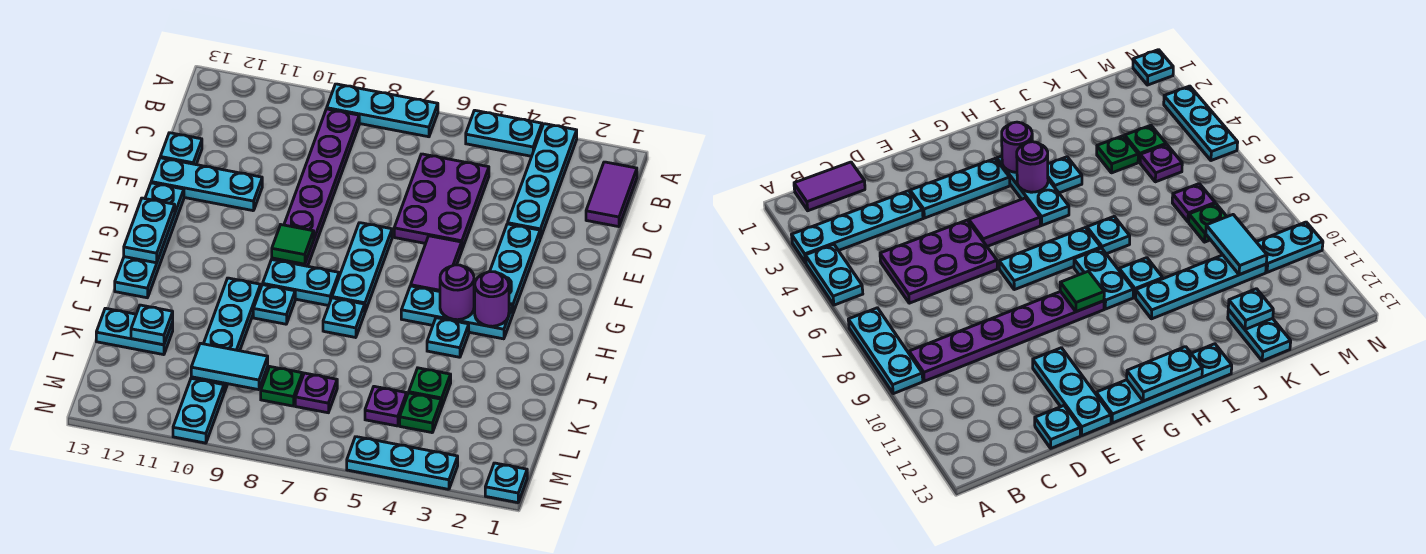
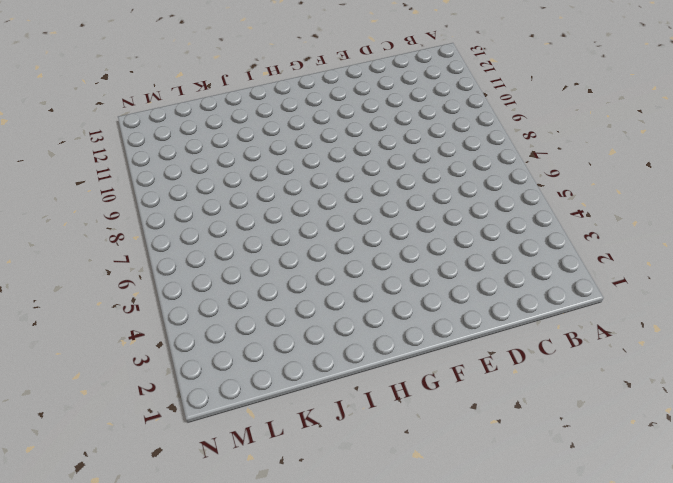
none -> cyan 1x4 plate [508,124,577,238]
none -> cyan 1x2 plate [466,110,542,156]
none -> cyan 1x3 plate [327,84,438,137]
none -> purple 1x2 tile [586,162,637,227]

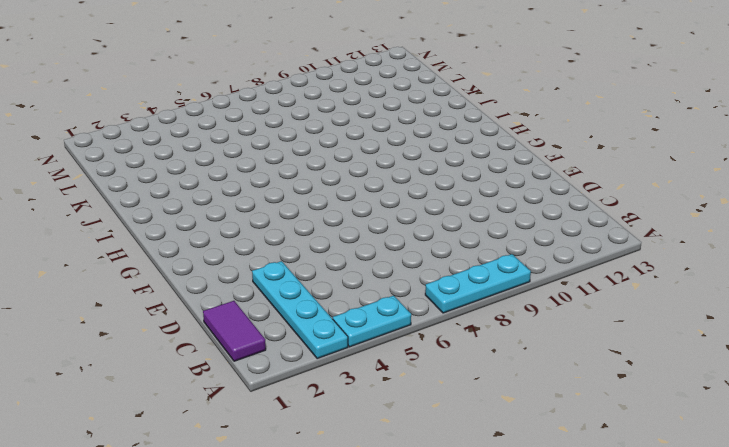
none -> purple 1x6 plate [272,109,359,266]
none -> purple 2x3 plate [394,154,489,249]
none -> cyan 1x1 plate [160,133,202,165]
none -> cyan 1x3 plate [490,224,540,313]

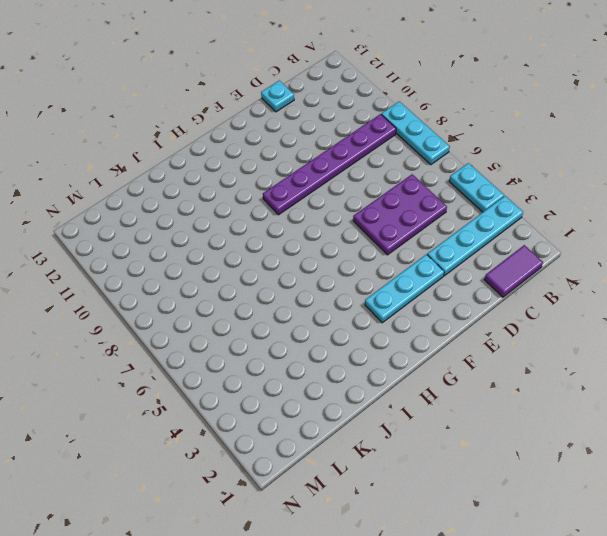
none -> cyan 1x3 plate [151,158,262,211]
none -> purple 1x2 tile [411,236,462,292]
none -> cyan 1x3 plate [332,223,392,311]
none -> cyan 1x4 plate [115,183,184,298]

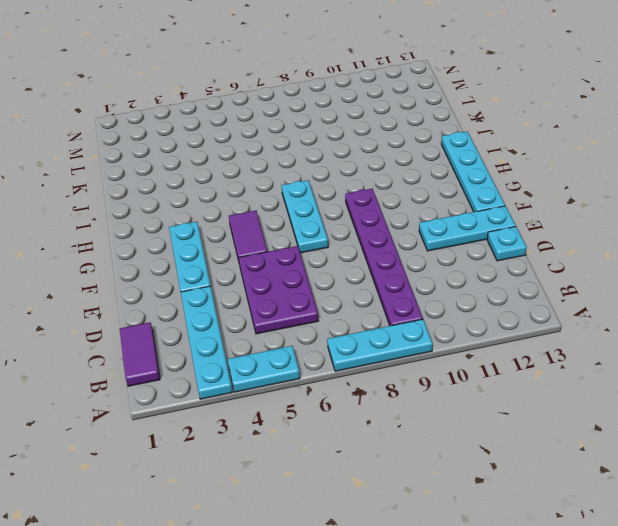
none -> cyan 1x3 plate [401,286,513,339]
none -> cyan 1x2 plate [263,260,339,306]
none -> cyan 1x1 plate [427,318,469,357]
none -> cyan 1x1 plate [323,298,365,338]

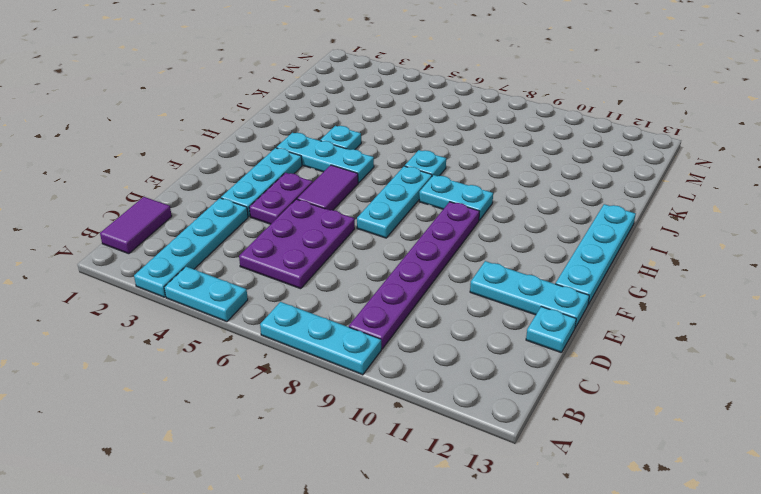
purple 1x2 plate [249,173,313,224] -> none
none -> cyan 1x1 plate [253,285,295,324]
none -> cyan 1x4 plate [191,278,261,392]
none -> green 1x1 plate [409,368,451,407]
none -> cyan 1x2 plate [96,308,173,355]

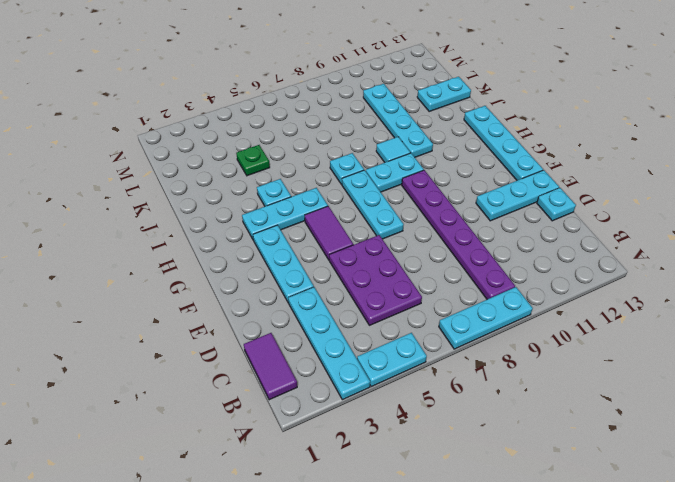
cyan 1x1 tile [376,137,410,162] -> cyan 1x1 plate [253,285,295,324]
none -> green 1x1 plate [400,393,442,433]
none -> purple 1x1 plate [365,386,407,426]
none -> purple 1x1 plate [295,373,337,413]
none -> green 1x1 plate [261,367,303,406]

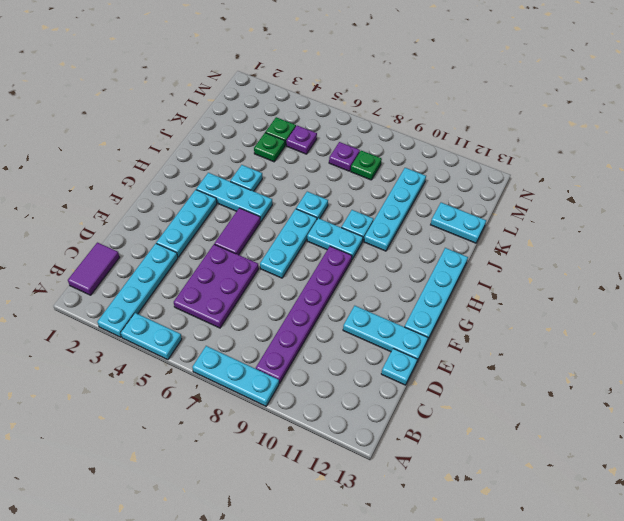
none -> cyan 1x2 plate [173,378,224,443]
none -> cyan 1x1 plate [485,463,527,503]
none -> cyan 1x3 plate [347,437,458,489]
none -> green 1x1 tile [272,225,314,264]

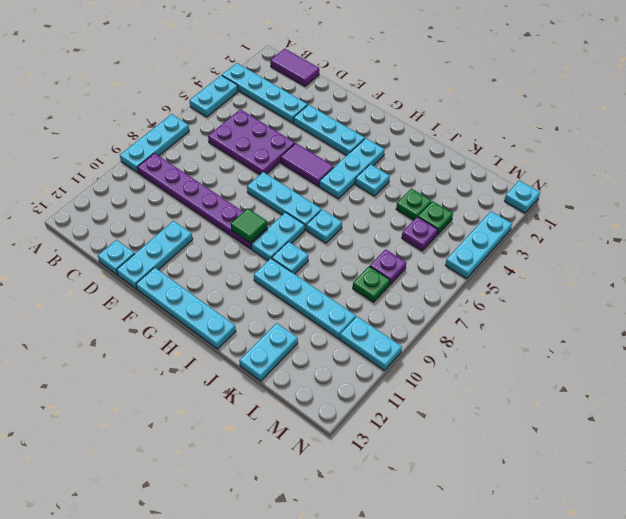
none -> cyan 1x2 plate [124,198,175,263]
none -> purple 1x1 round brick [475,272,509,326]
none -> purple 1x1 round brick [440,265,474,320]
none -> cyan 1x1 plate [131,305,173,345]

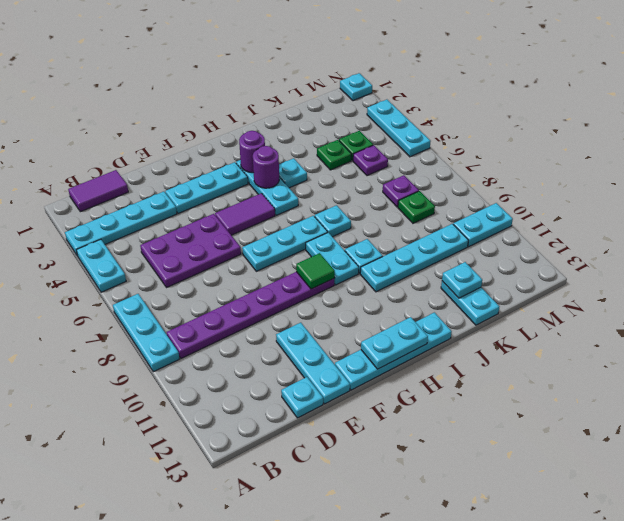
none -> cyan 1x2 tile [191,343,268,390]

